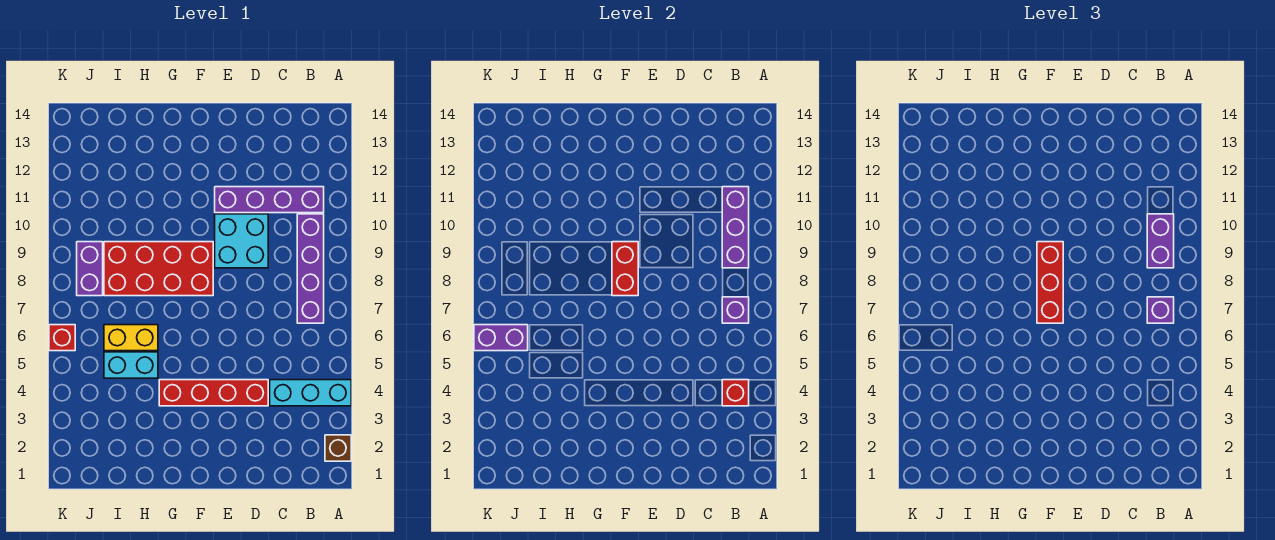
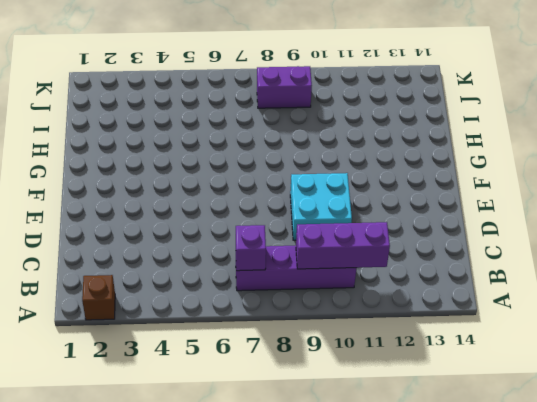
none -> cyan 1x3 brick [270,380,351,406]
none -> purple 1x4 brick [215,187,324,213]
none -> red 1x4 brick [159,380,268,406]

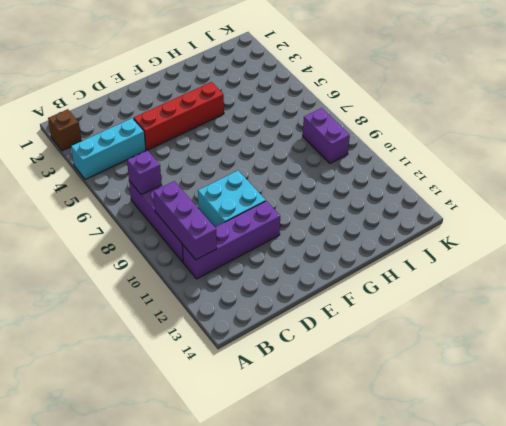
none -> red 2x4 brick [104,242,213,296]
none -> cyan 1x2 brick [104,352,158,378]
none -> yellow 1x2 brick [104,325,158,351]

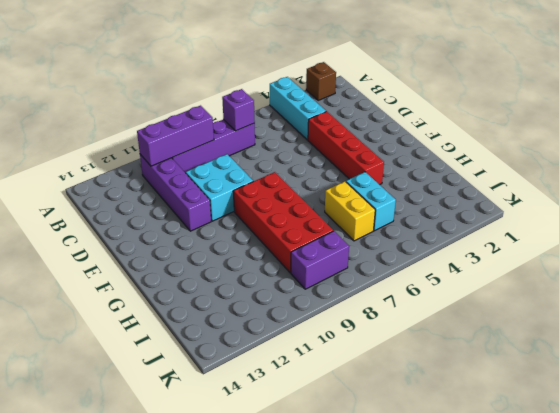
none -> red 1x1 brick [49,325,75,351]
none -> red 1x1 brick [722,380,749,406]
none -> red 1x2 brick [612,242,638,296]

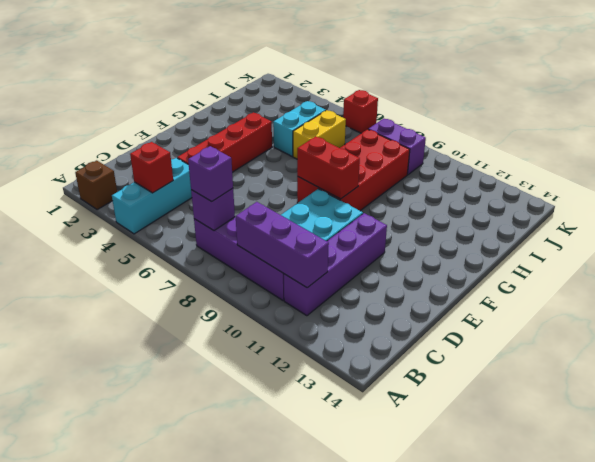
none -> purple 1x2 brick [474,325,528,351]
none -> purple 1x2 brick [1147,214,1174,268]
none -> red 1x3 brick [1037,242,1063,323]

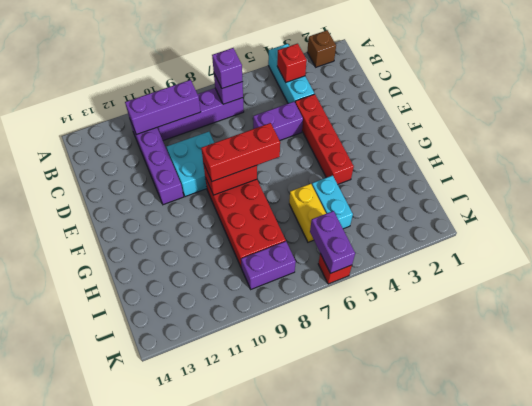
purple 1x2 brick [253,102,303,140] -> purple 1x2 brick moved to [1147,214,1174,268]

